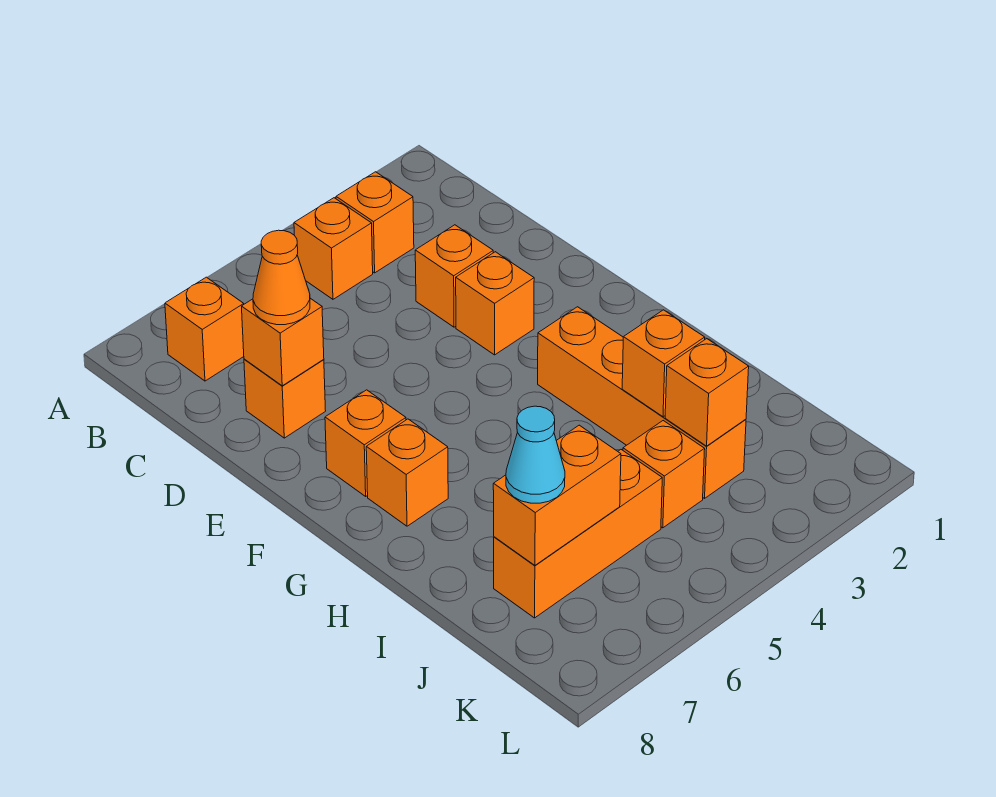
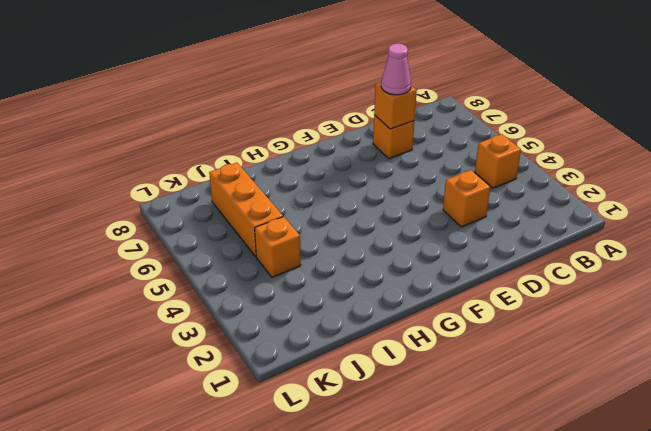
pink 1x1 cone [381,44,411,95] -> orange 1x1 cone [253,230,310,325]
none -> orange 1x1 brick [336,172,414,273]
none -> orange 1x1 brick [165,277,244,381]
none -> orange 1x1 brick [456,252,534,355]

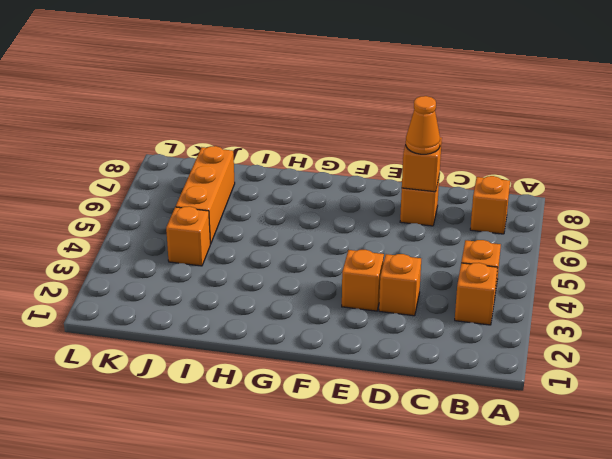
none -> orange 1x1 brick [325,390,406,496]
none -> orange 1x4 brick [538,307,746,498]
none -> orange 1x1 brick [366,419,448,526]

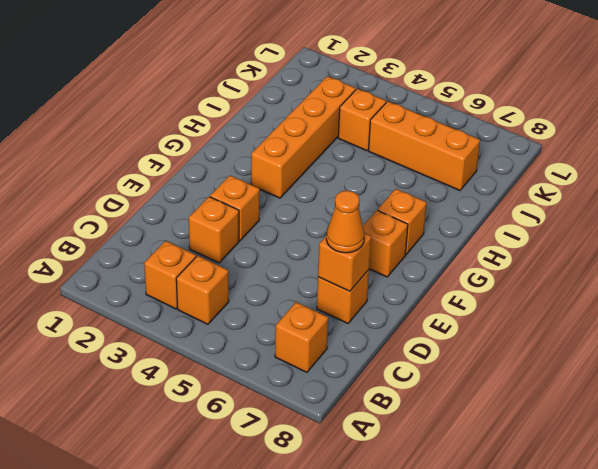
none -> orange 1x1 brick [622,310,705,417]
none -> orange 1x1 brick [665,339,749,446]
none -> orange 1x2 brick [493,425,621,565]

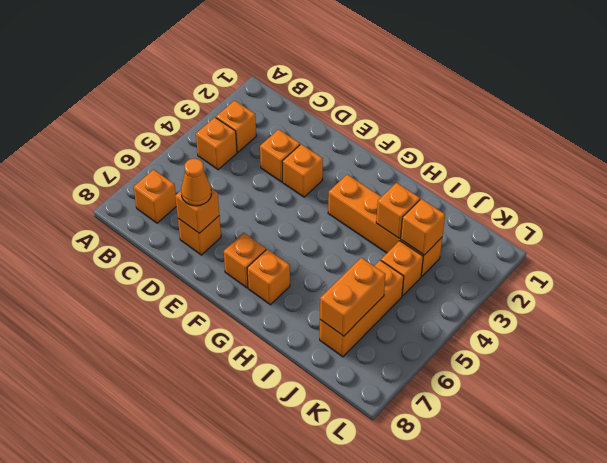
none -> cyan 1x1 cone [506,406,565,503]

